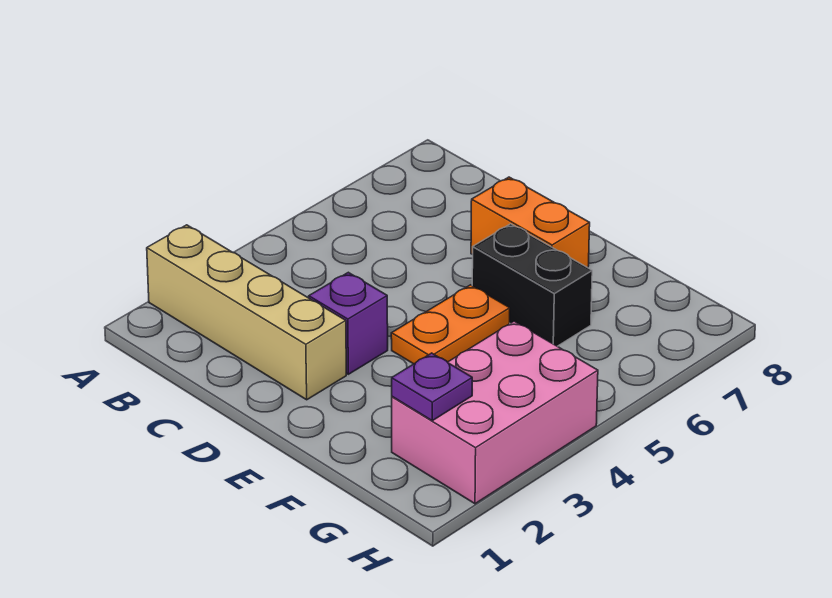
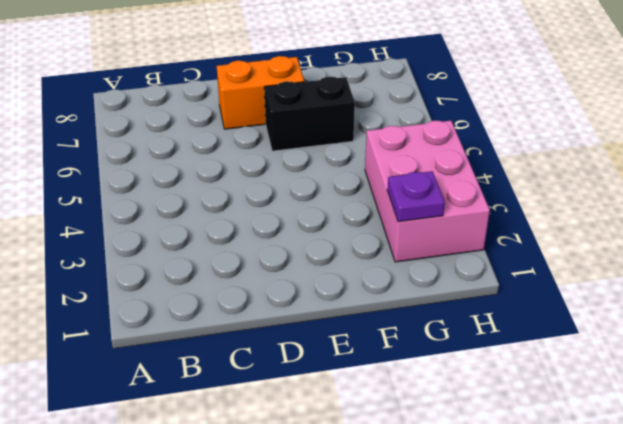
none -> tan 1x4 brick [147,225,346,400]
none -> purple 1x1 brick [309,272,388,374]

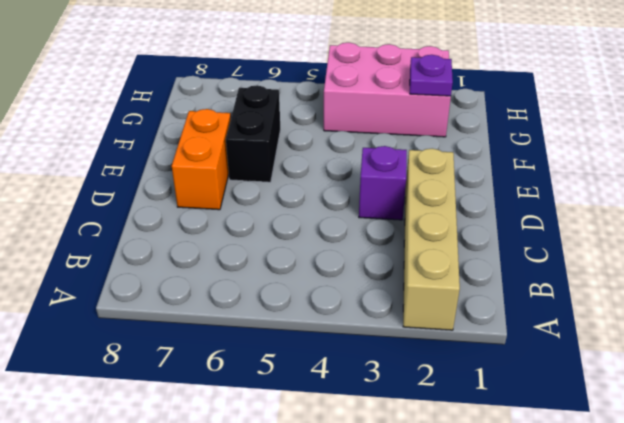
none -> orange 1x2 plate [391,285,510,364]

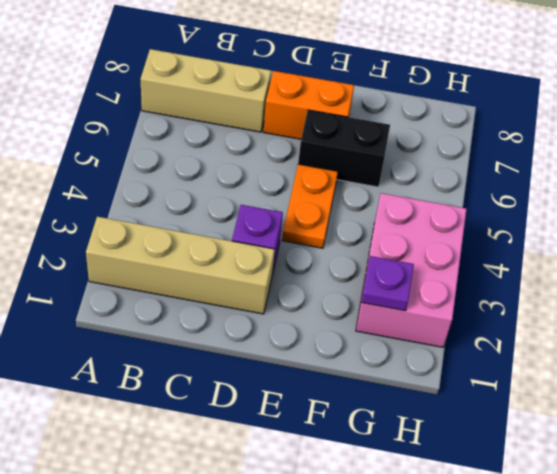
tan 1x3 brick [141,49,271,132] -> none

